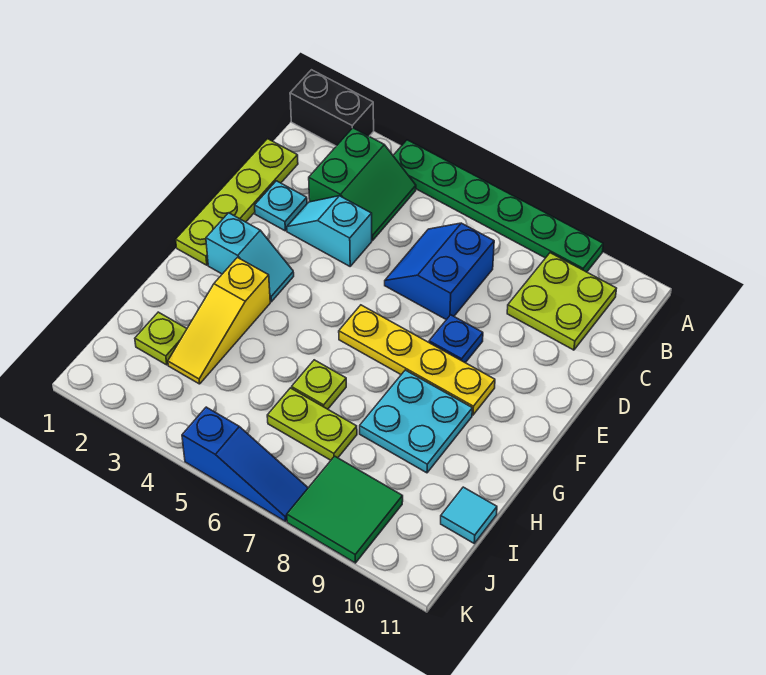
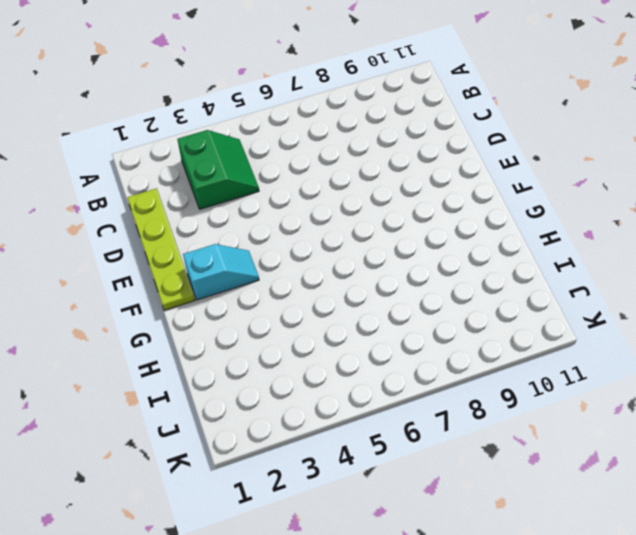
none -> black 1x2 brick [290,70,374,146]
none -> green 1x6 plate [393,140,603,272]
none -> lime 2x2 plate [507,253,616,350]

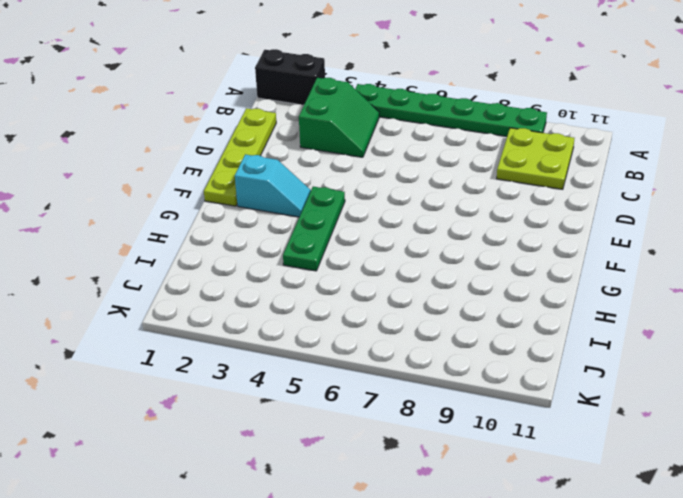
green 1x3 plate [283,187,345,271] -> none
none -> blue 2x2 slope [385,223,494,320]
none -> cyan 1x1 plate [255,181,307,231]
none -> cyan 1x2 slope [287,196,372,266]

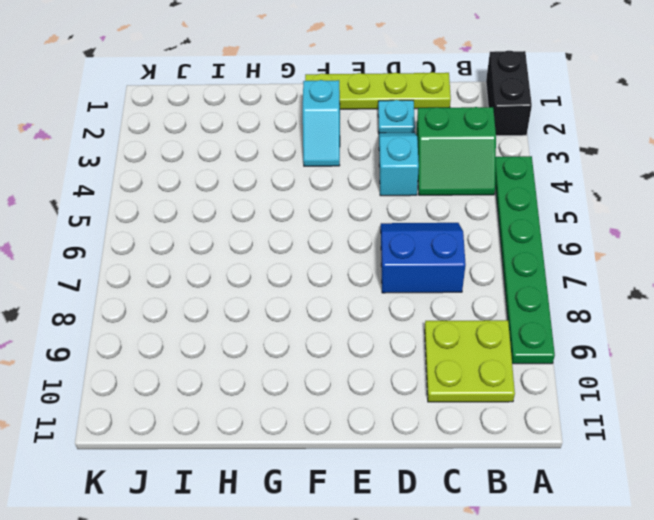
none -> blue 1x1 plate [429,315,483,363]
none -> yellow 1x4 plate [339,305,495,415]
none -> yellow 1x3 slope [168,258,270,384]

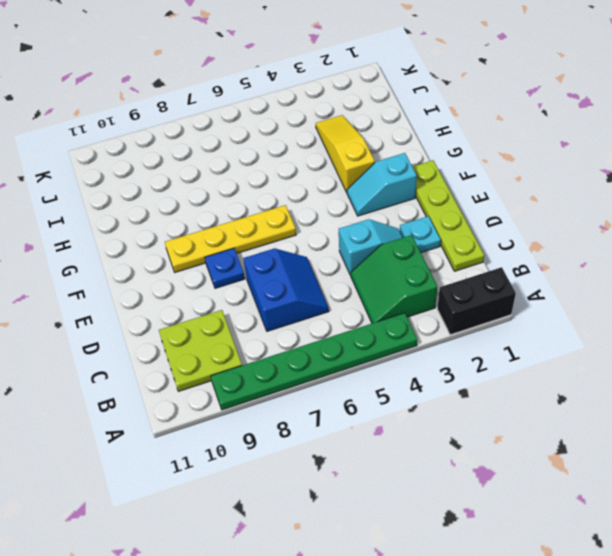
none -> cyan 2x2 plate [360,370,472,473]
none -> lime 1x1 plate [292,360,346,409]
none -> lime 1x1 plate [135,312,187,365]

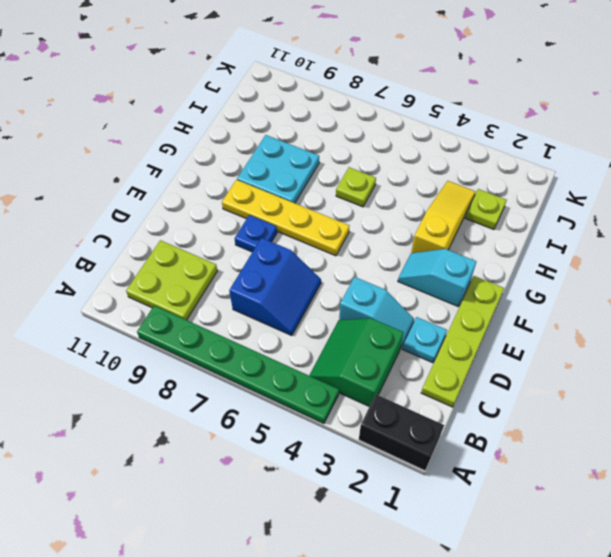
none -> lime 1x2 plate [267,388,357,460]
none -> cyan 1x1 tile [441,487,497,543]
none -> green 2x2 tile [287,456,403,563]

